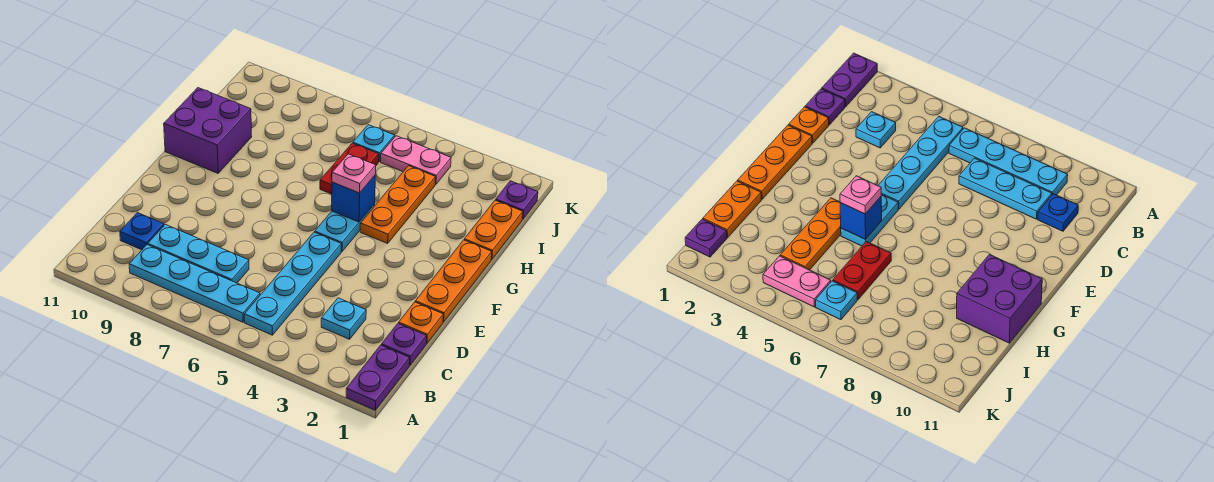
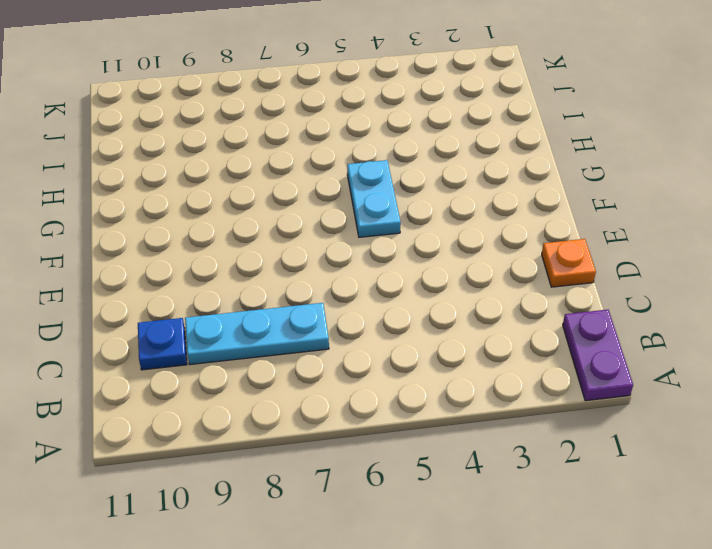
none -> cyan 1x4 plate [244,232,341,335]
none -> cyan 1x4 plate [129,245,260,322]
none -> purple 1x1 plate [381,323,427,365]

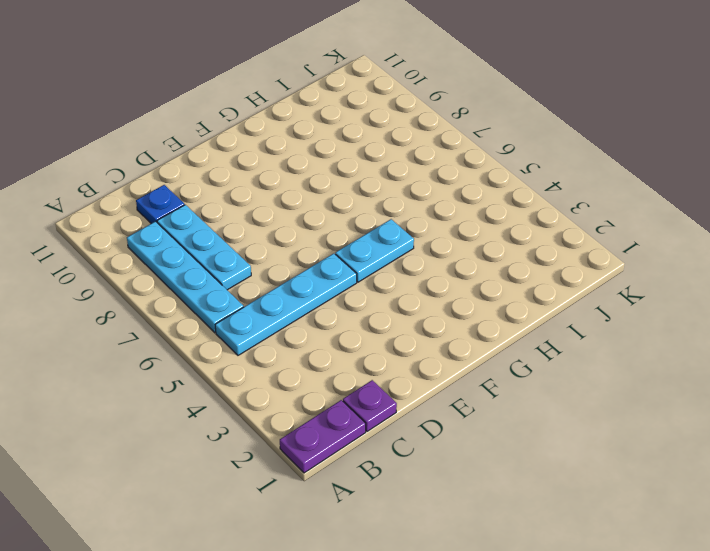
none -> cyan 1x1 plate [321,298,366,339]
none -> orange 1x1 plate [399,302,443,344]
none -> orange 1x3 plate [415,240,492,322]

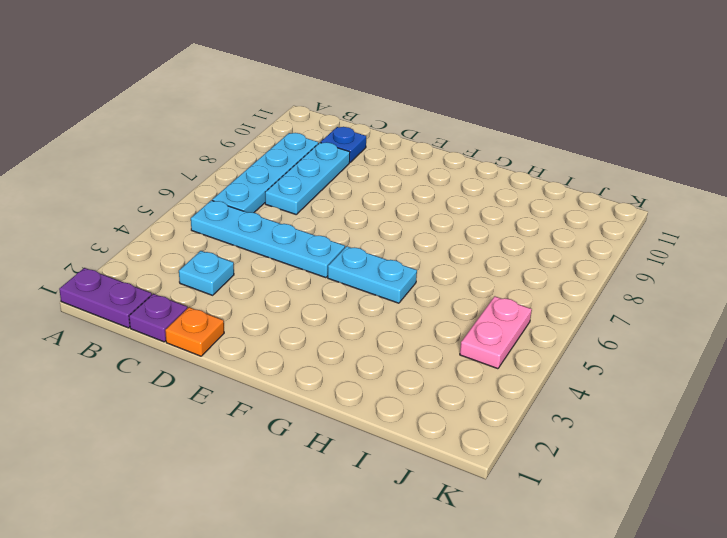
none -> orange 1x3 plate [415,240,492,322]
none -> orange 1x3 plate [360,166,436,243]
none -> purple 2x2 brick [164,88,252,173]

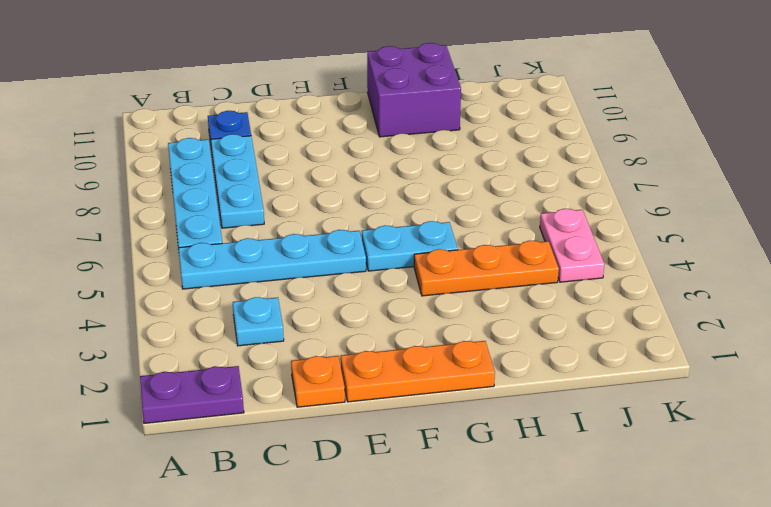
none -> purple 1x1 plate [381,323,427,365]
none -> orange 1x2 plate [464,200,523,260]
none -> red 1x2 plate [320,143,379,194]

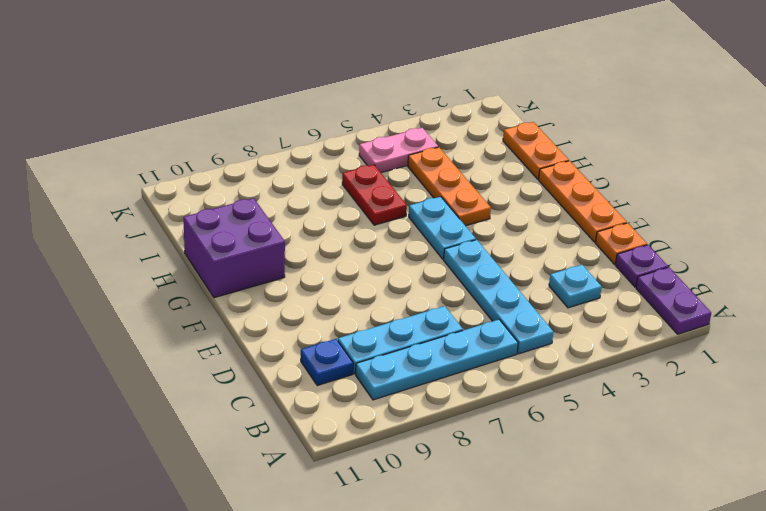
none -> purple 1x1 plate [496,181,538,219]
none -> cyan 1x1 plate [353,125,395,162]
none -> blue 1x1 brick [332,176,375,222]

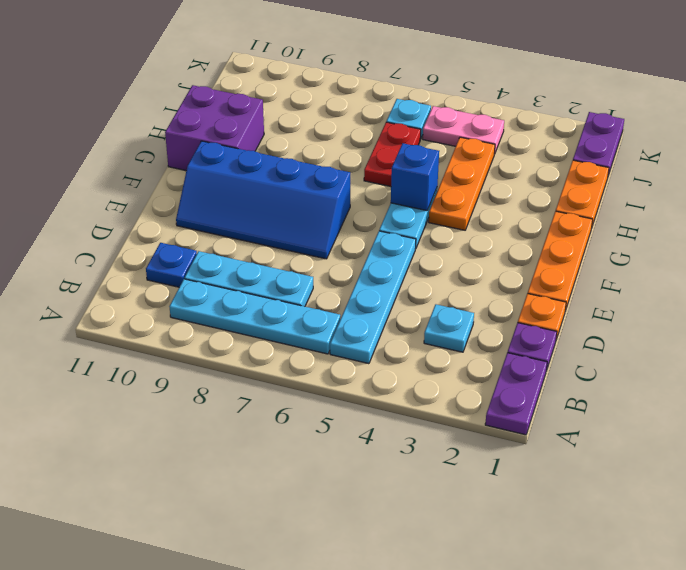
blue 2x4 slope [176,141,350,259] -> none
purple 1x2 plate [573,112,624,175] -> purple 1x1 plate [496,181,538,219]
none -> pink 1x1 plate [332,154,376,193]

